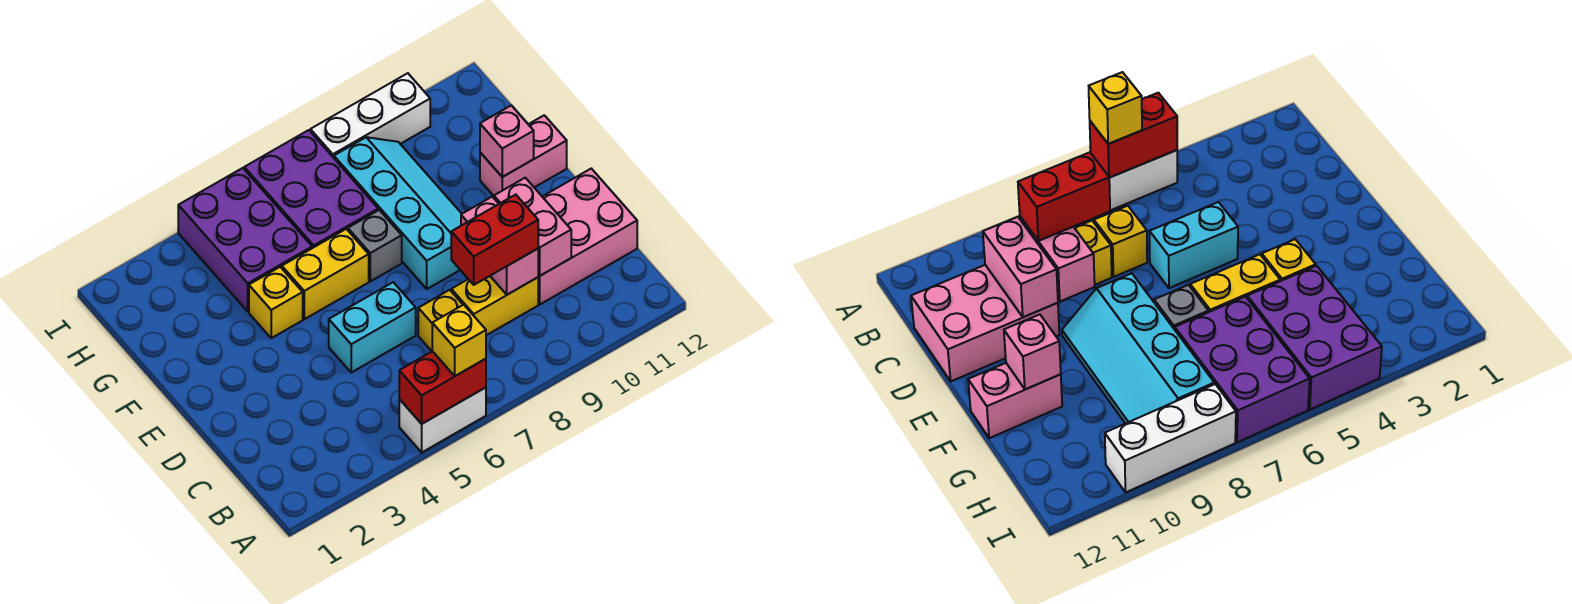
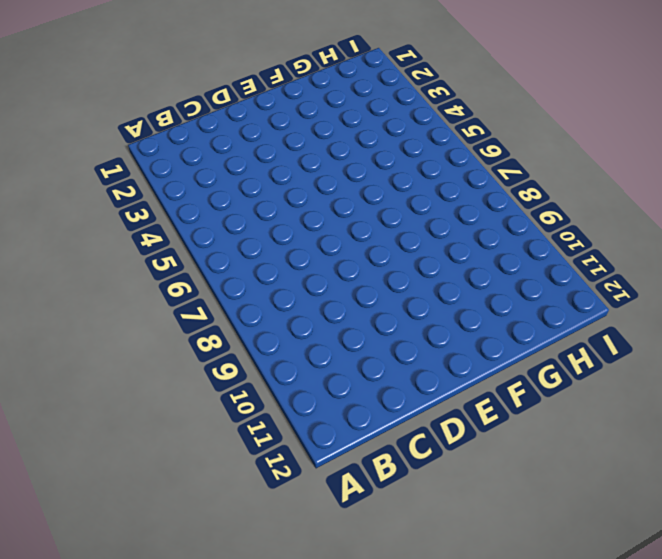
none -> white 1x2 brick [399,388,486,452]
none -> yellow 1x1 brick [418,290,463,351]
none -> yellow 1x2 brick [451,276,538,335]

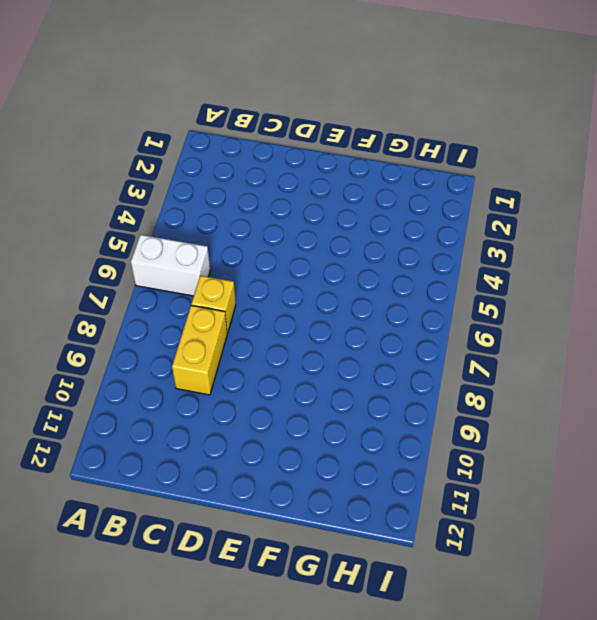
white 1x2 brick [131,235,210,296] -> white 1x2 brick turned to [399,388,486,452]
none -> pink 2x3 brick [538,169,637,304]
none -> cyan 1x2 brick [329,282,416,372]
none -> cyan 2x4 slope [334,137,462,289]

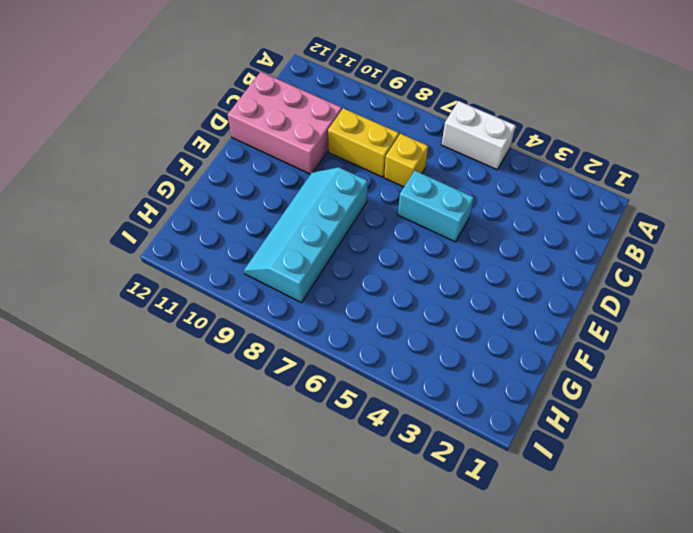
none -> yellow 1x1 brick [249,267,303,338]
none -> yellow 1x2 brick [282,229,369,319]
none -> grey 1x1 brick [348,210,402,281]

